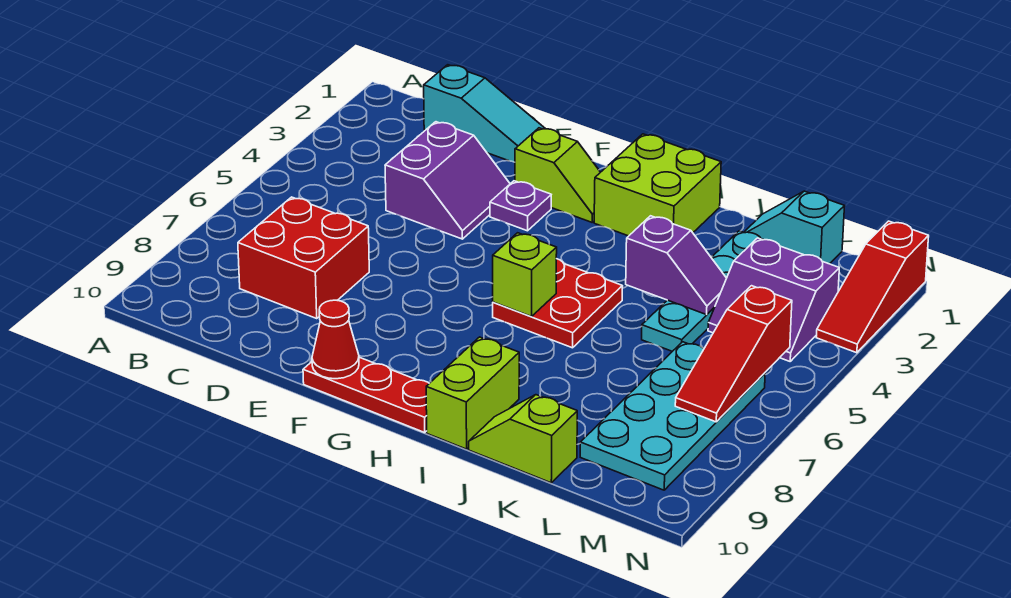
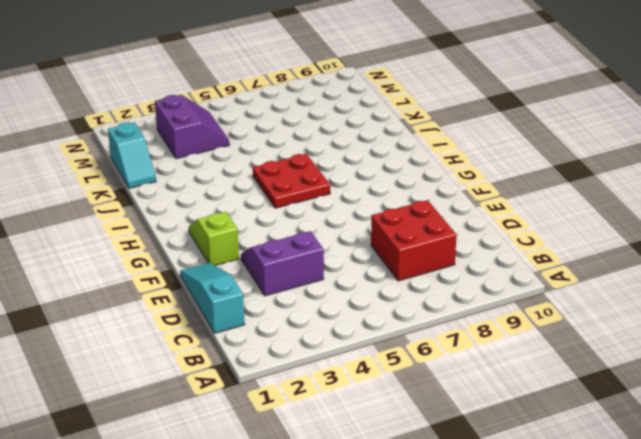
none -> purple 1x1 plate [490,181,551,231]
none -> red 1x3 plate [303,357,429,432]
none -> lime 2x2 brick [594,134,721,236]

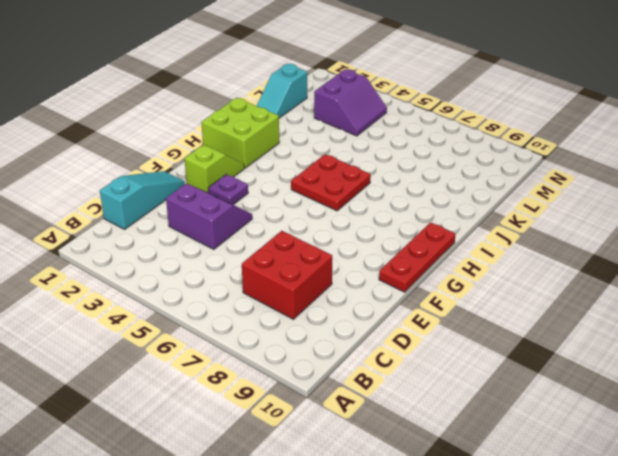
none -> lime 1x2 brick [426,337,519,449]
none -> lime 1x2 slope [469,395,577,483]
none -> cyan 1x4 plate [642,231,763,351]

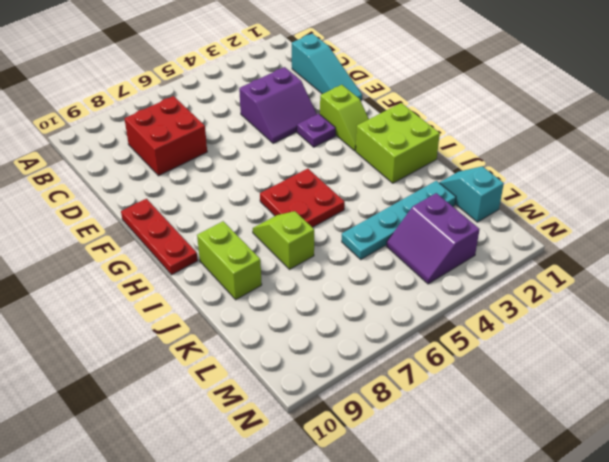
lime 1x2 slope [253,211,314,270] -> lime 1x2 slope moved to [469,395,577,483]
lime 1x2 brick [197,221,262,300] -> lime 1x2 brick turned to [426,337,519,449]
none -> cyan 2x4 plate [580,342,765,490]
none -> red 1x3 slope [816,221,929,353]
none -> red 1x1 cone [312,300,359,379]

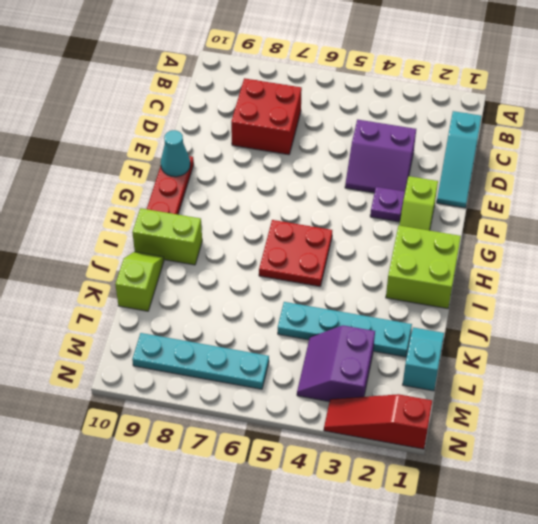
cyan 1x1 cone [161,130,190,177] -> red 1x1 cone [312,300,359,379]
cyan 1x4 plate [132,333,269,389] -> cyan 2x4 plate [580,342,765,490]
none -> lime 1x1 brick [493,233,557,317]
none -> purple 1x2 slope [626,216,727,315]
none -> red 1x3 slope [675,286,792,422]

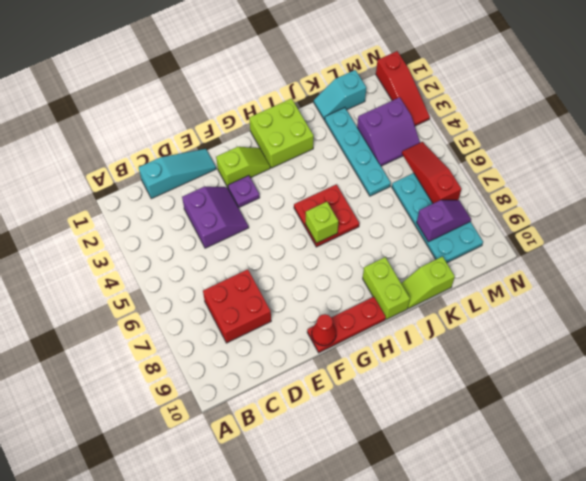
purple 1x2 slope [417,200,471,242] -> purple 1x2 slope moved to [626,216,727,315]
red 1x3 slope [402,142,461,203] -> red 1x3 slope turned to [675,286,792,422]

